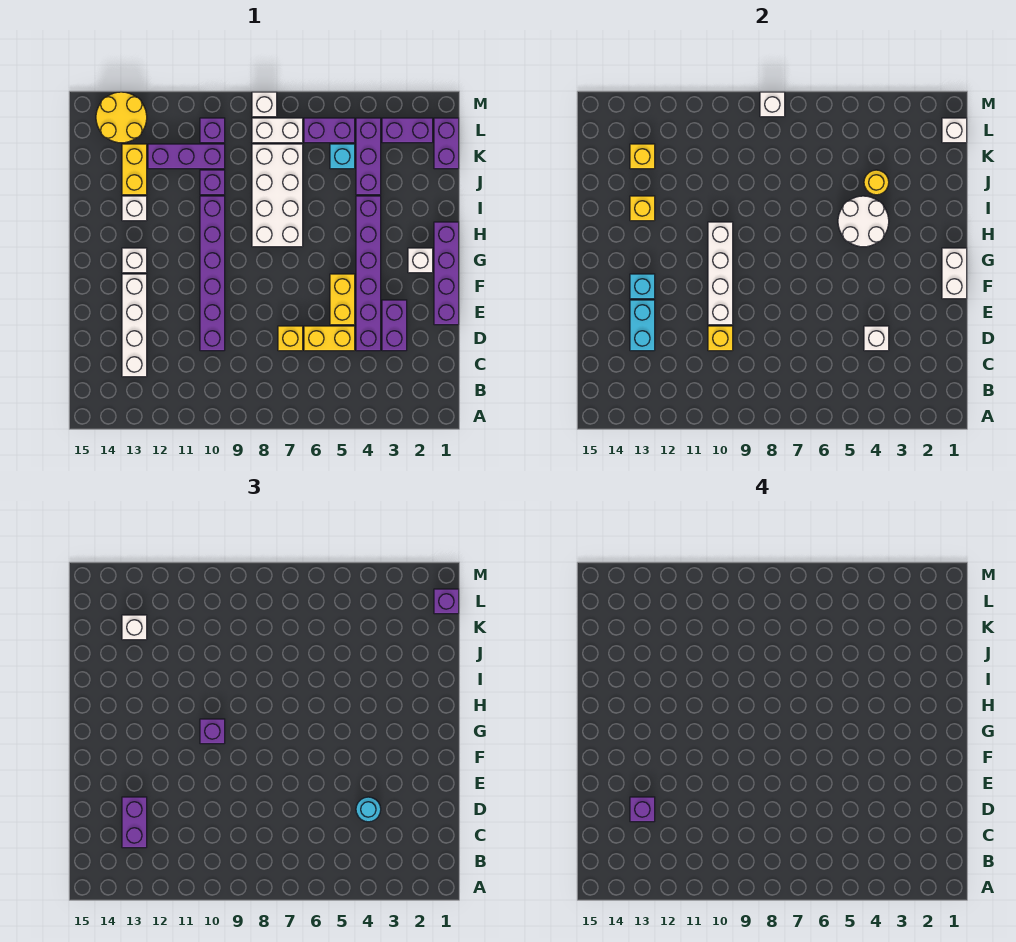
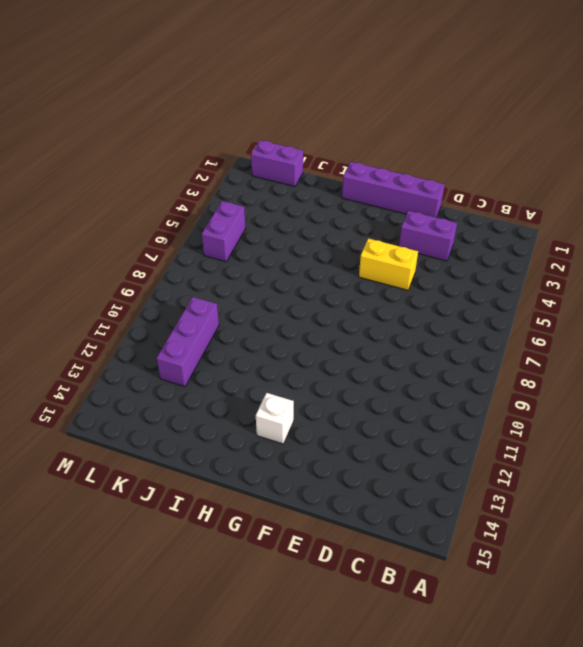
none -> white 1x4 brick [122,274,147,377]
none -> purple 1x6 brick [356,196,381,351]
none -> yellow 1x2 brick [304,326,355,351]
none -> yellow 1x1 brick [278,326,303,351]

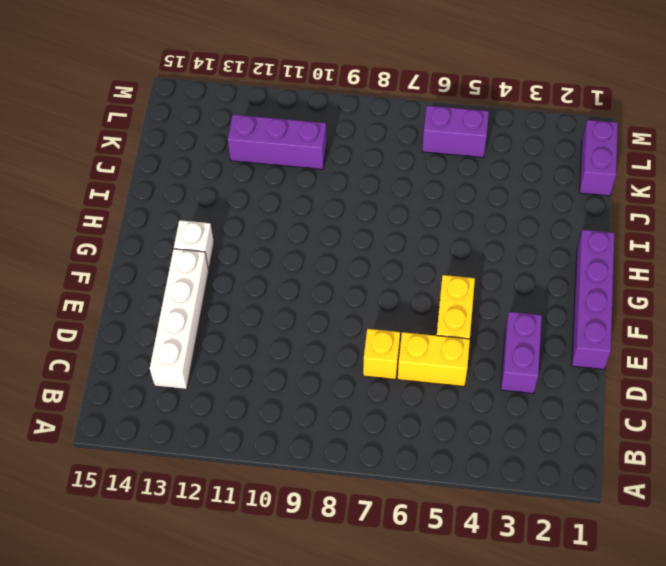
none -> purple 1x6 brick [356,196,381,351]
none -> purple 1x6 brick [200,196,225,351]
none -> white 1x1 brick [408,248,433,273]
none -> white 2x4 brick [252,144,303,247]

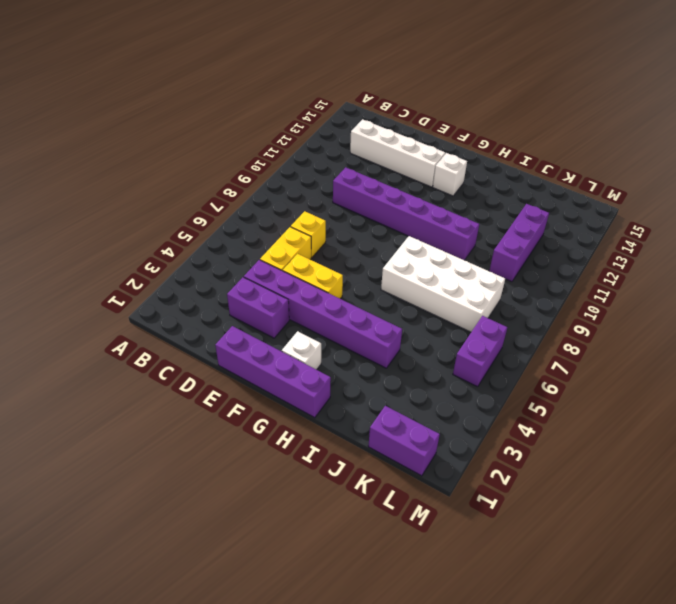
none -> white 1x1 brick [122,196,147,221]
none -> purple 1x3 brick [356,118,381,195]
none -> purple 1x1 brick [200,170,225,195]
none -> yellow 1x2 brick [122,144,147,195]

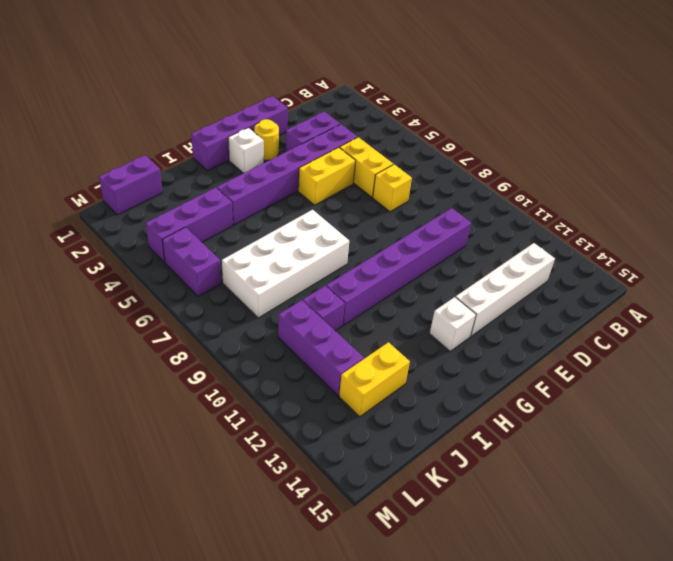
yellow 1x1 round brick [254,119,279,160] -> yellow 1x1 round brick moved to [864,170,889,195]
none -> white 1x1 brick [122,196,147,221]
none -> cyan 1x1 brick [330,144,355,169]
none -> purple 1x2 brick [382,118,433,143]
none -> white 1x2 brick [252,118,303,143]

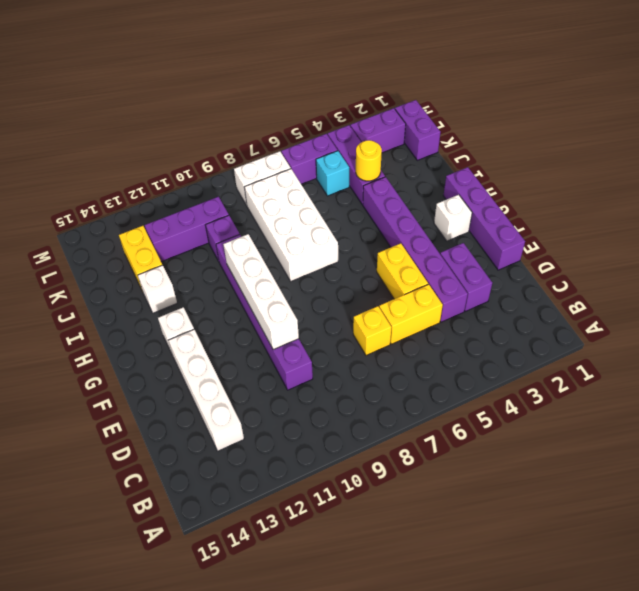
none -> purple 1x1 brick [200,118,225,143]
none -> yellow 2x2 round brick [96,92,147,143]
none -> white 1x1 brick [252,92,277,117]
none -> white 1x1 brick [864,326,889,351]

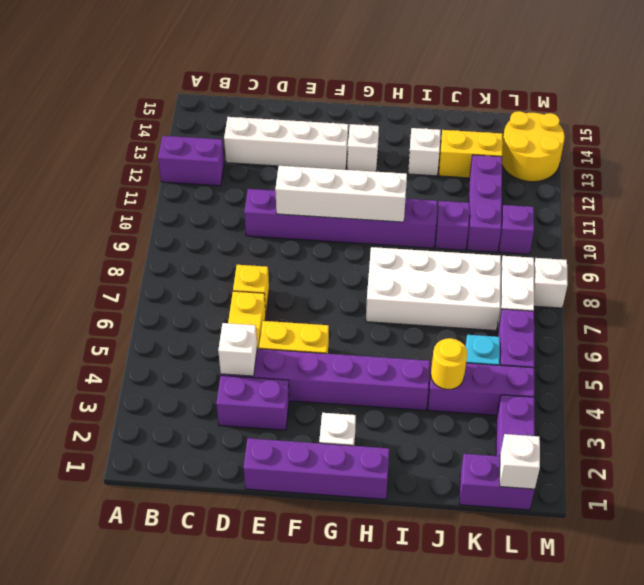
purple 1x2 brick [158,136,224,186] -> purple 1x2 brick moved to [122,797,147,848]
none -> yellow 1x1 brick [708,326,733,351]
none -> cyan 1x2 brick [630,300,655,351]
none -> white 1x2 brick [942,248,967,299]
none -> cyan 1x1 brick [630,274,655,299]

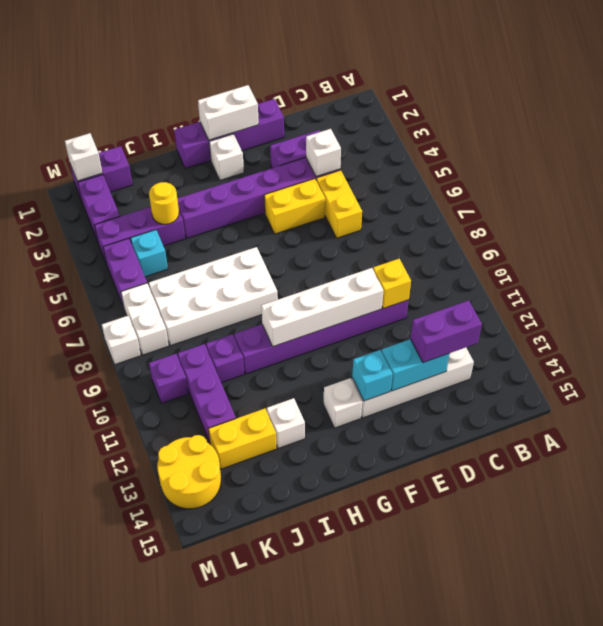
none -> yellow 1x1 brick [278,326,303,351]
none -> white 2x2 round brick [838,196,889,247]
none -> yellow 1x1 brick [630,196,655,221]
none -> yellow 1x1 brick [630,144,655,169]

